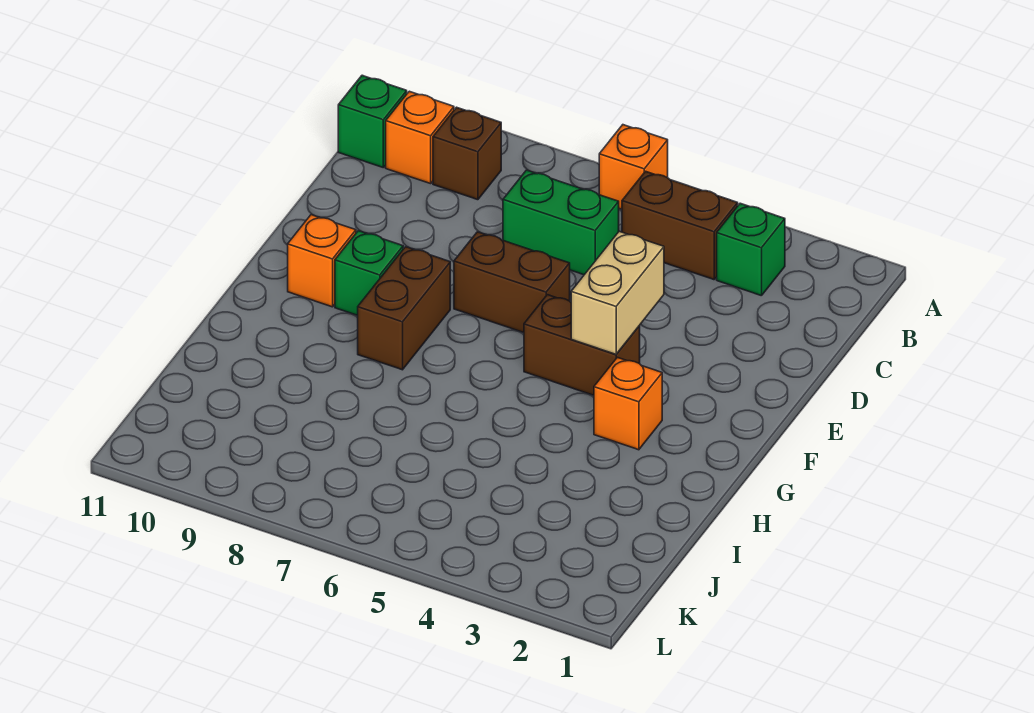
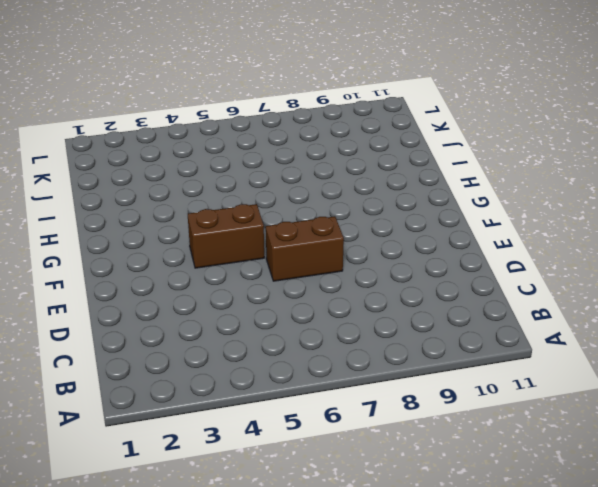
none -> orange 1x1 brick [599,125,668,209]
none -> green 1x1 brick [717,203,785,296]
none -> brown 1x2 brick [622,171,738,280]

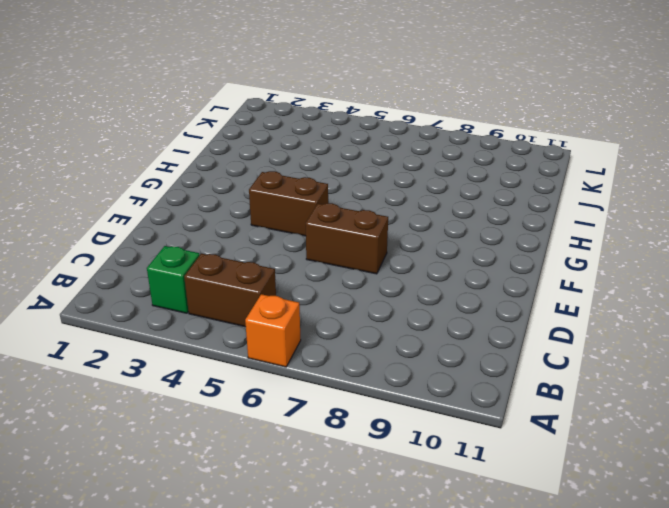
none -> brown 1x1 brick [433,107,501,200]
none -> orange 1x1 brick [386,91,454,184]
none -> green 1x1 brick [338,75,407,167]

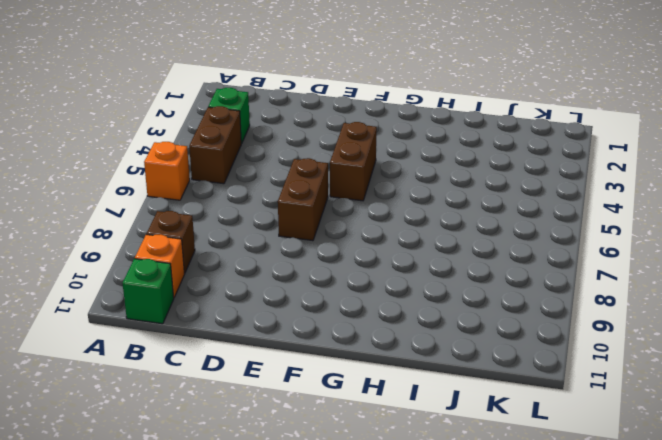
none -> green 1x2 brick [503,170,619,275]
none -> brown 1x2 brick [358,247,450,370]
none -> green 1x1 brick [335,231,403,315]

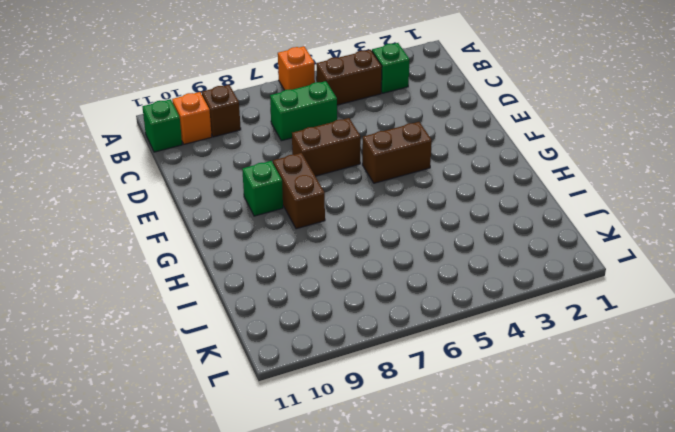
none -> orange 1x1 brick [288,215,356,307]
none -> orange 1x1 brick [594,357,662,450]
none -> tan 1x2 brick [571,231,664,354]

